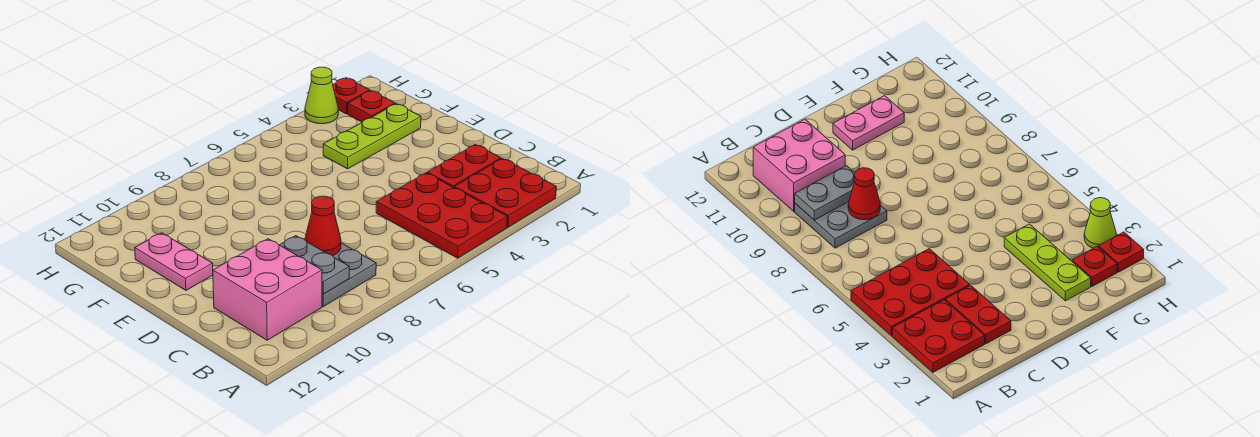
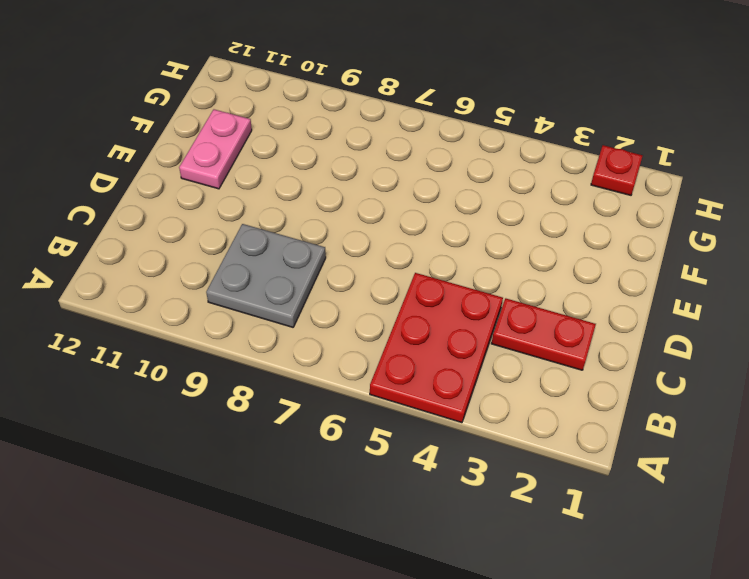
none -> red 2x2 plate [454,159,556,227]
none -> pink 2x2 brick [213,239,322,340]
none -> lime 1x3 plate [323,104,421,169]

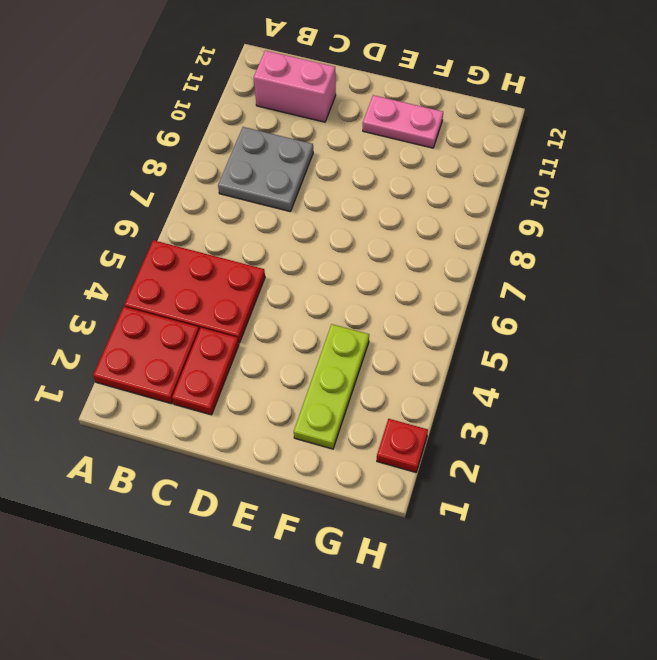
pink 1x2 brick [254,50,336,122] -> pink 2x2 brick [213,239,322,340]
none -> red 1x1 plate [348,91,395,122]
none -> lime 1x1 cone [305,67,338,124]
none -> grey 1x2 plate [280,236,349,294]

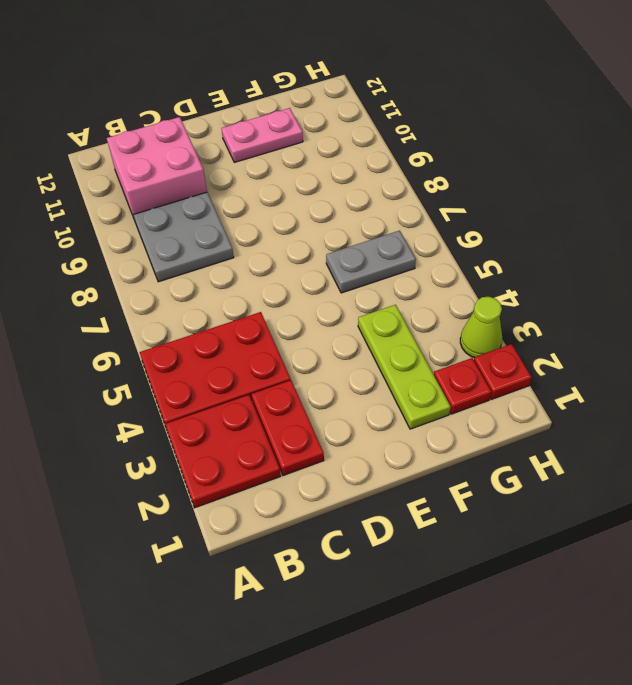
grey 1x2 plate [326,231,416,293] -> grey 1x2 plate moved to [280,236,349,294]
none -> red 1x1 cone [305,196,341,256]

